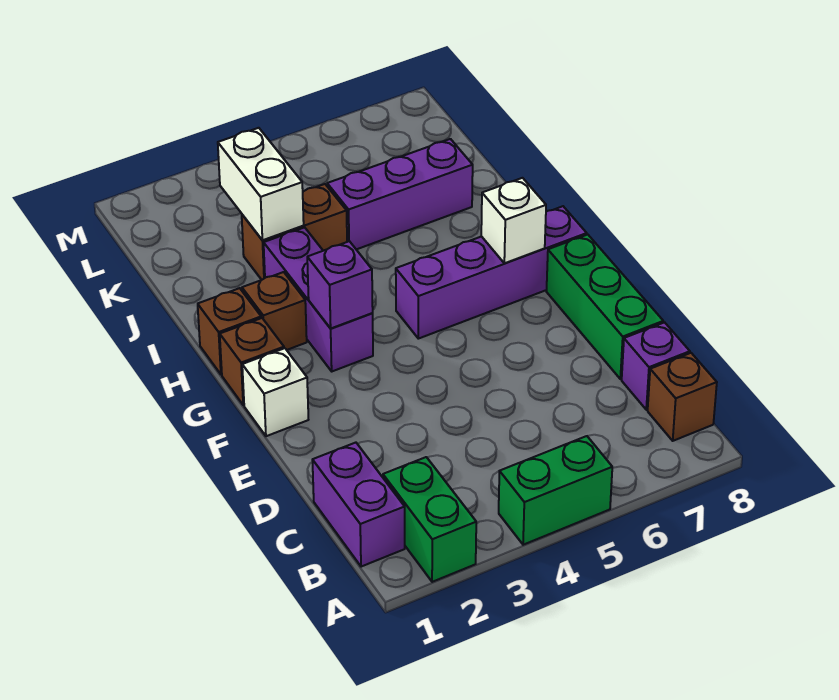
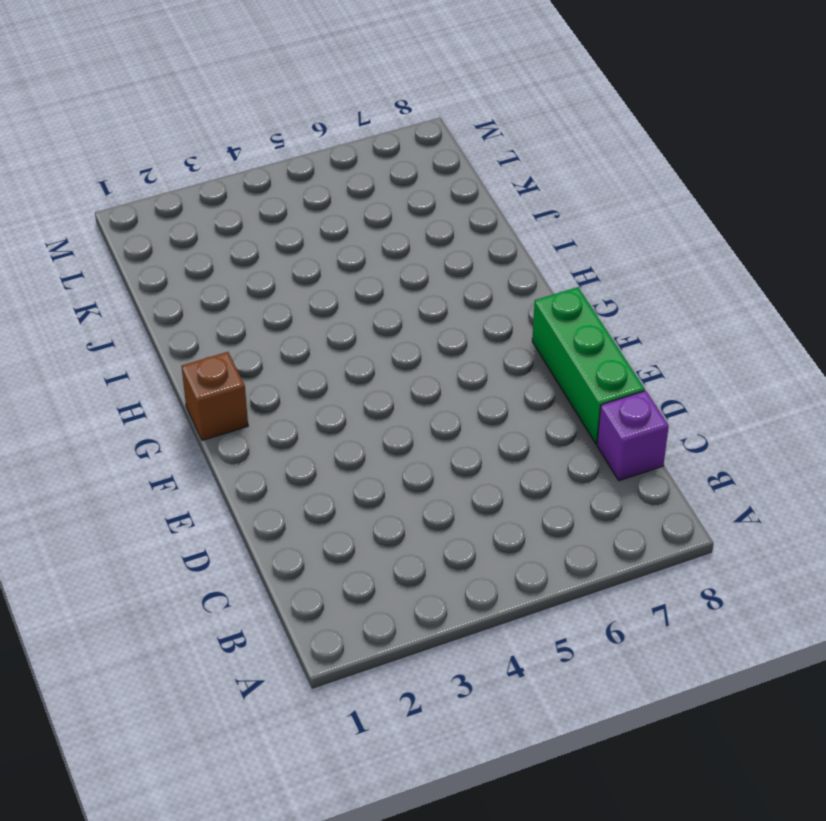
none -> green 1x2 brick [383,457,476,582]
none -> green 1x2 brick [499,436,612,545]
none -> purple 1x2 brick [312,443,405,567]

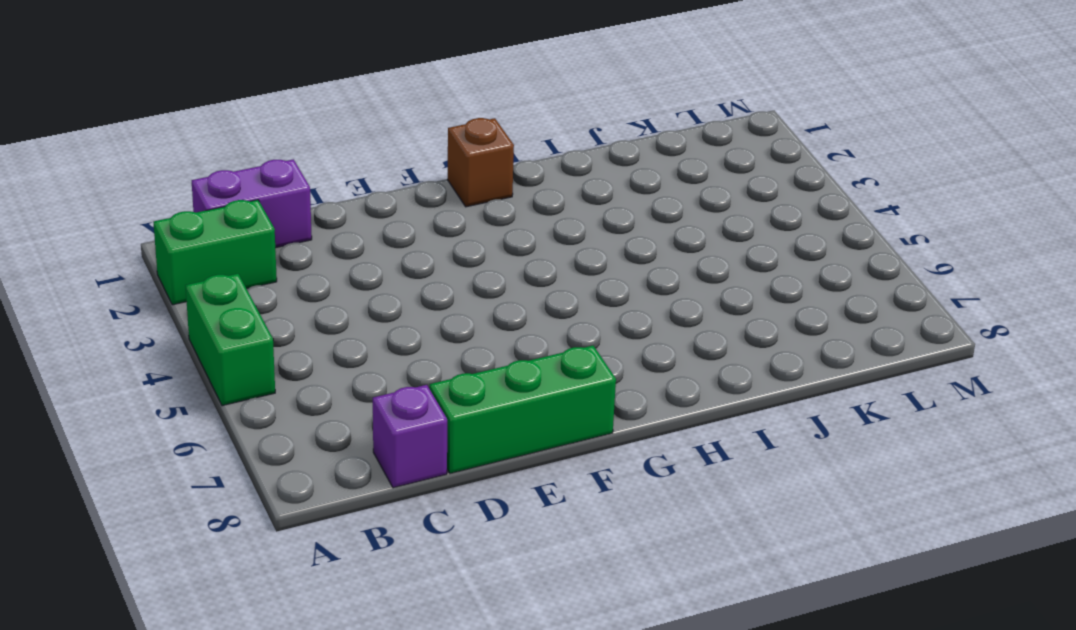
none -> brown 1x1 brick [648,353,717,441]
none -> white 1x1 brick [242,348,308,436]
none -> purple 1x3 brick [264,227,373,371]

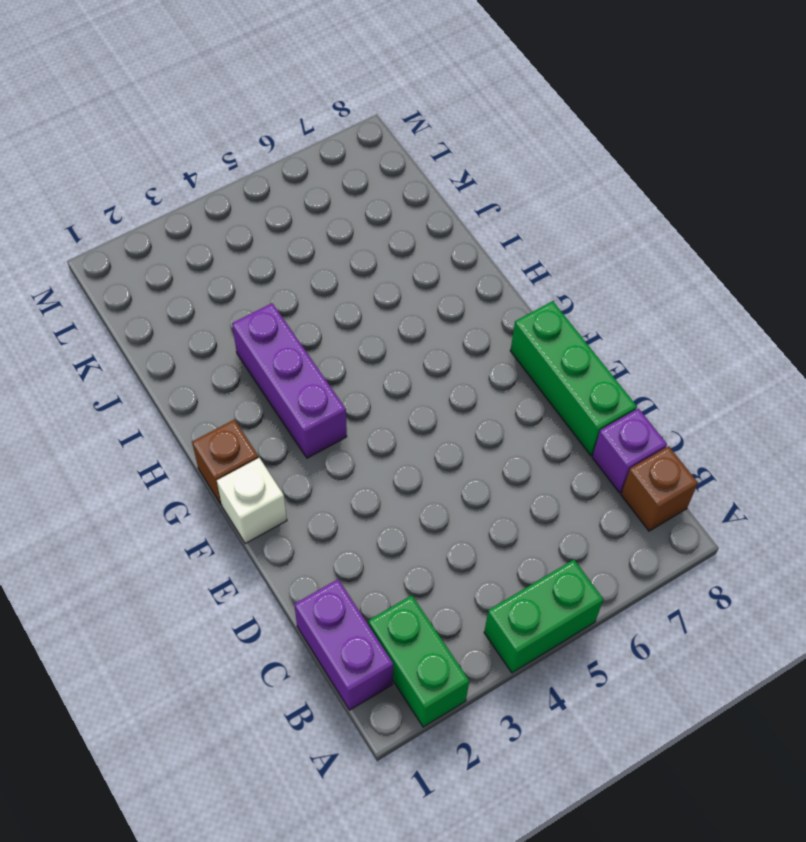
none -> purple 1x4 brick [396,206,587,339]
none -> brown 1x1 brick [198,288,261,375]
none -> brown 1x1 brick [242,272,307,350]

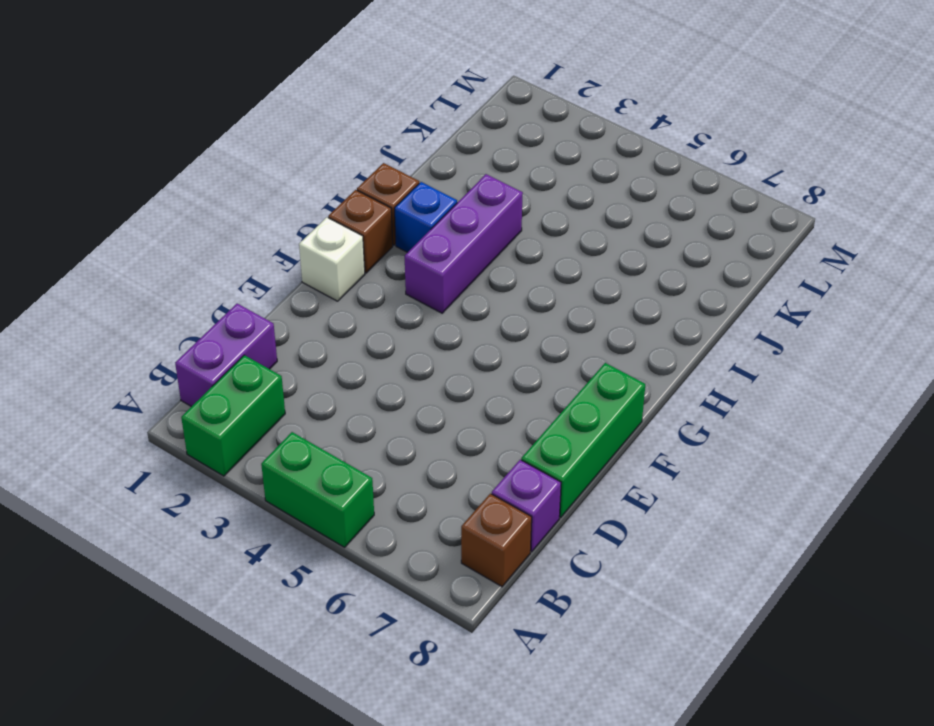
blue 1x1 brick [395,182,457,252] -> brown 1x1 brick [242,272,307,350]
none -> purple 1x4 brick [396,206,587,339]
none -> brown 1x2 brick [242,184,347,280]
none -> purple 1x3 brick [327,139,473,249]

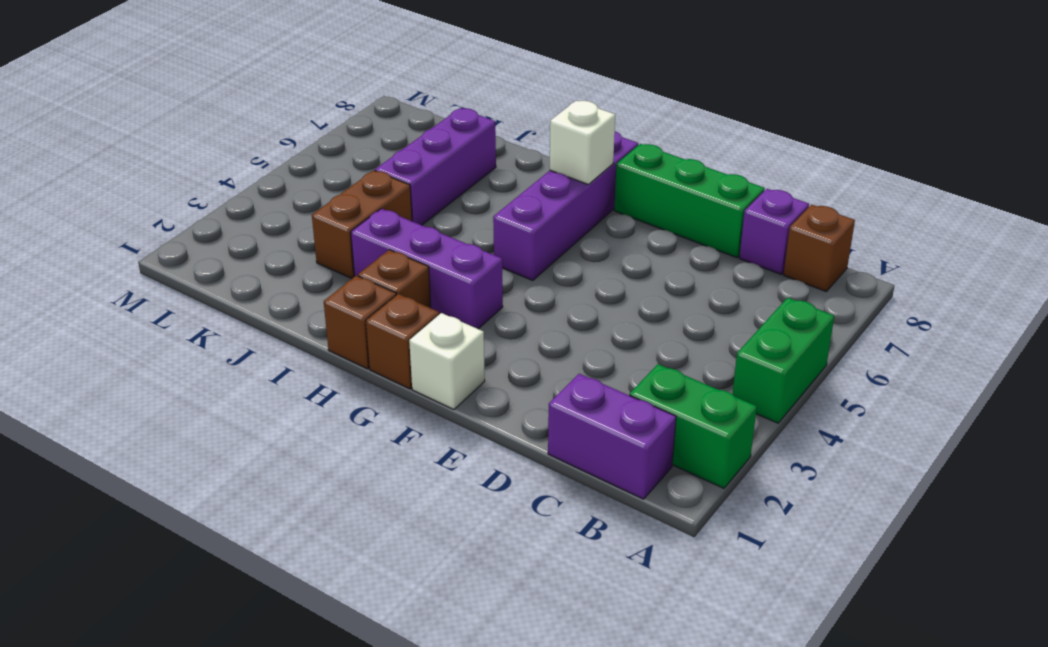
none -> purple 1x1 brick [307,241,373,328]
none -> white 1x2 brick [218,128,304,240]

